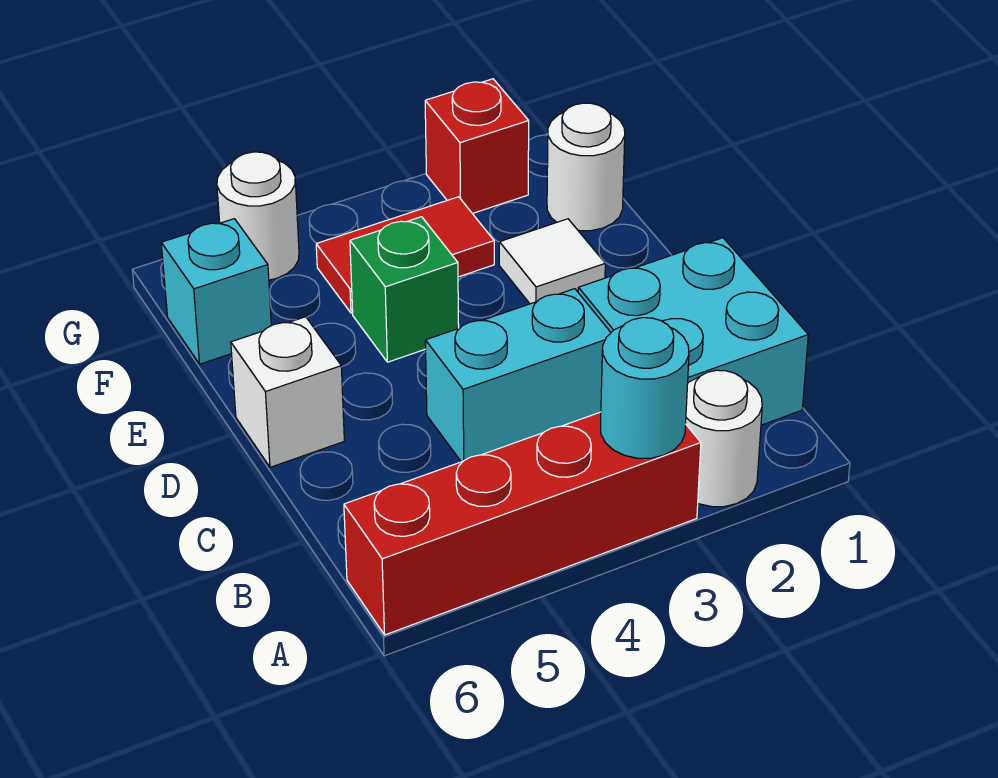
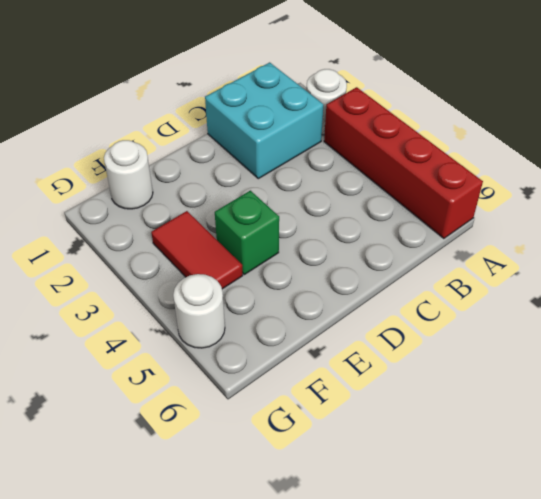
none -> cyan 1x2 brick [425,289,611,462]
none -> white 1x1 brick [231,317,344,467]
none -> white 1x1 tile [499,219,605,304]

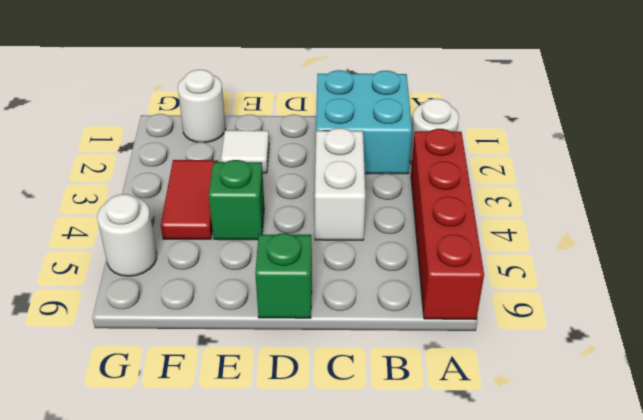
white 1x2 brick [315,128,365,240] -> cyan 1x2 brick [425,289,611,462]
green 1x1 brick [255,233,312,318] -> white 1x1 brick [231,317,344,467]
none -> cyan 1x1 brick [161,219,271,364]
none -> red 1x1 brick [425,79,529,214]
none -> cyan 1x1 round brick [601,318,689,458]

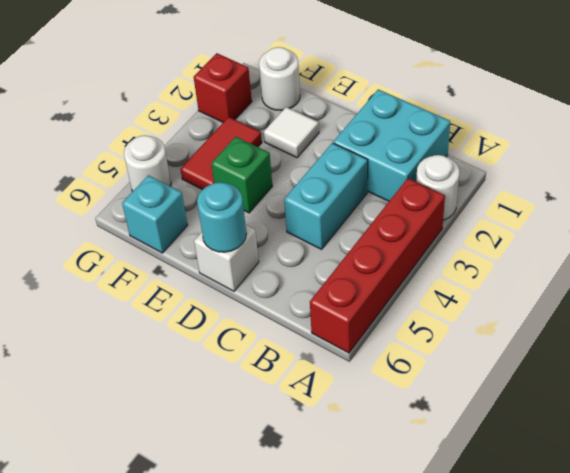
cyan 1x1 round brick [197,182,246,252] -> cyan 1x1 round brick moved to [601,318,689,458]

